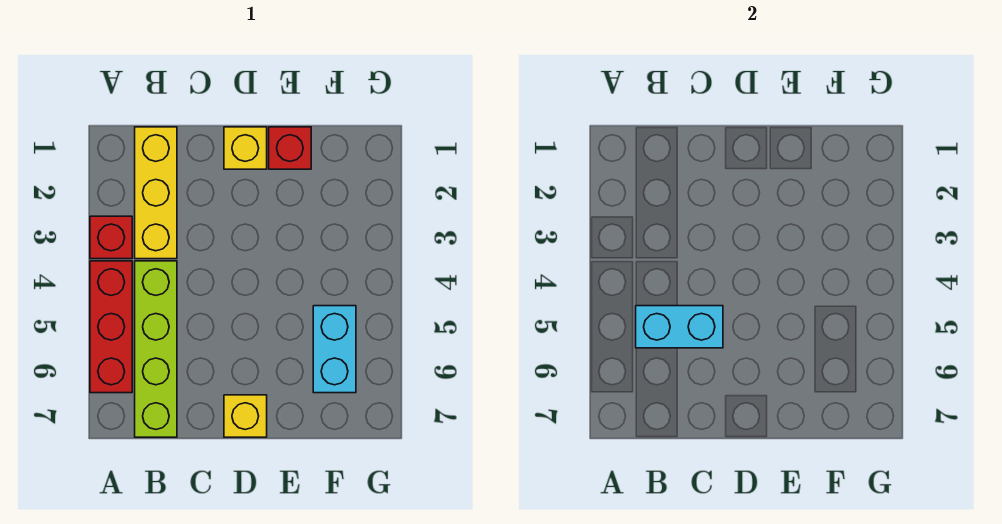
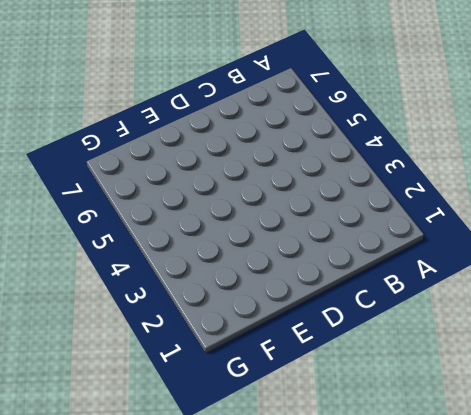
none -> red 1x1 brick [90,216,132,259]
none -> red 1x3 brick [90,261,132,393]

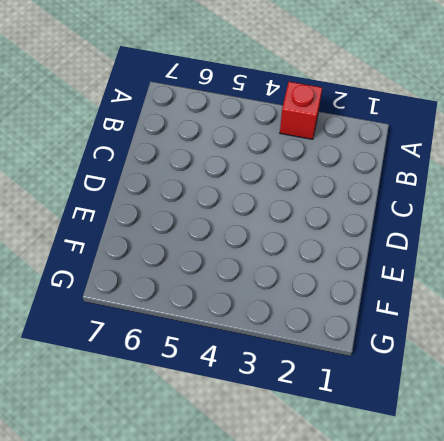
none -> red 1x3 brick [90,261,132,393]
none -> yellow 1x3 brick [135,127,177,259]

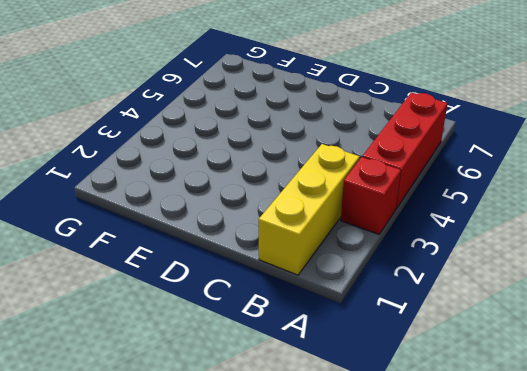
none -> lime 1x4 brick [135,261,177,437]
none -> yellow 1x1 brick [224,127,267,169]

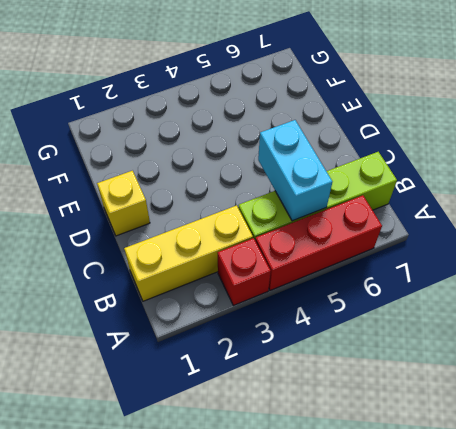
none -> yellow 1x1 brick [224,395,267,437]
none -> red 1x1 brick [269,127,311,169]

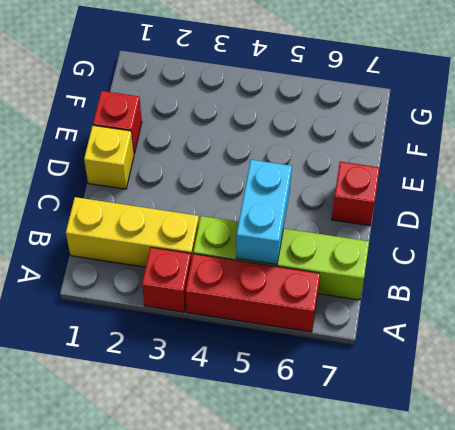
red 1x1 brick [331,162,380,226] -> yellow 1x1 brick [224,395,267,437]
none -> cyan 1x2 brick [313,306,356,393]

